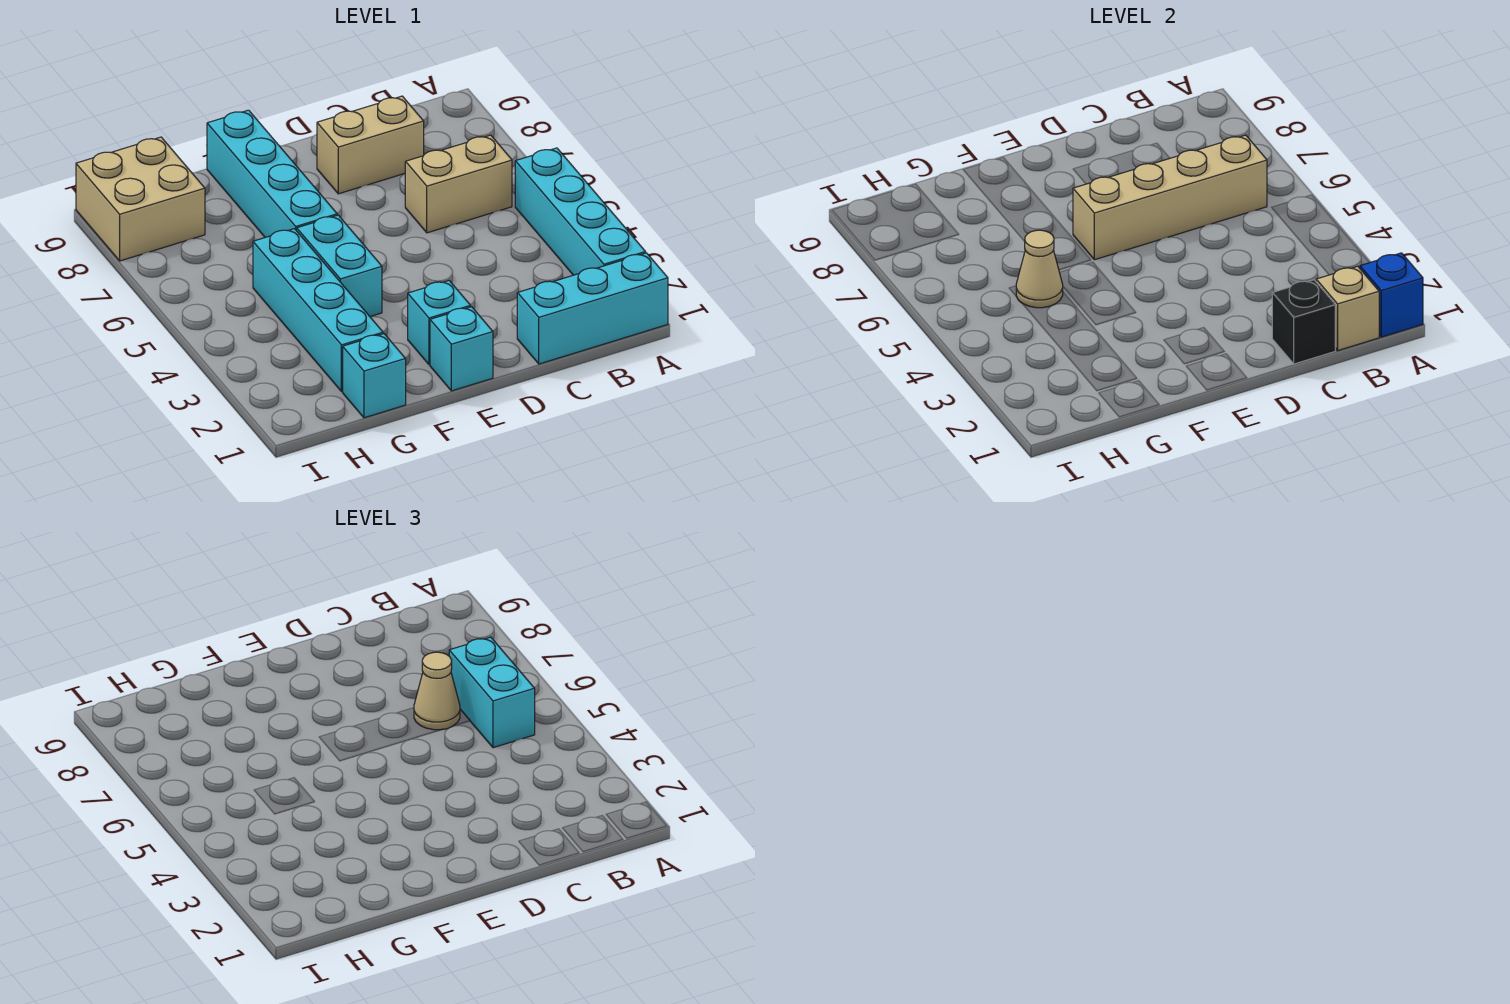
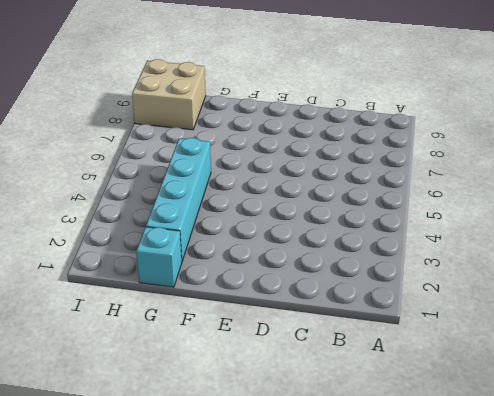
none -> cyan 1x3 brick [517,253,668,364]
none -> cyan 1x4 brick [515,148,646,275]
none -> tan 1x2 brick [405,135,512,233]

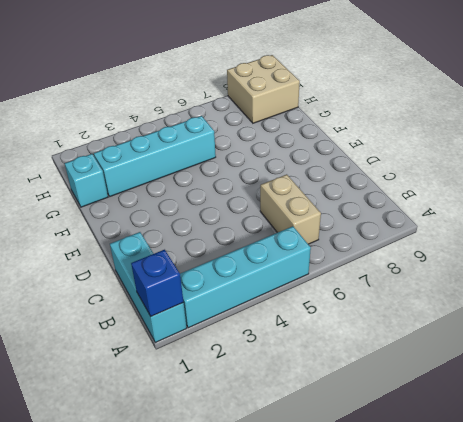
none -> tan 1x2 brick [317,96,424,194]
none -> cyan 1x1 brick [430,307,493,391]
none -> cyan 1x1 brick [408,281,471,365]

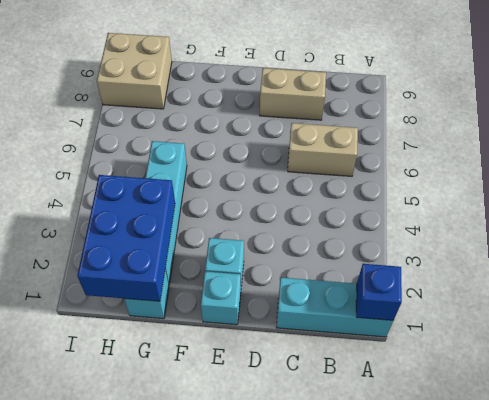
blue 2x3 brick [77,175,175,301] -> none
none -> cyan 1x4 brick [515,148,646,275]
none -> cyan 1x2 brick [297,215,382,317]
none -> cyan 1x4 brick [207,110,337,237]

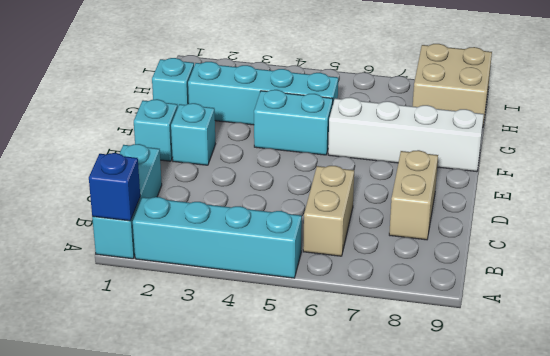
white 1x4 brick [328,97,484,172] -> cyan 1x4 brick [207,110,337,237]
none -> tan 1x1 brick [1316,266,1379,350]
none -> tan 1x4 brick [1073,135,1267,260]
none -> black 1x1 brick [1272,280,1335,364]

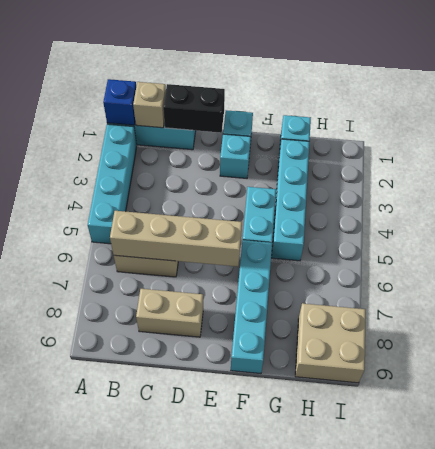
black 1x2 brick [163,84,225,133] -> black 1x1 brick [1272,280,1335,364]
none -> tan 1x1 cone [1016,230,1063,308]
none -> cyan 1x2 brick [449,637,535,748]
none -> tan 1x1 cone [414,652,460,730]

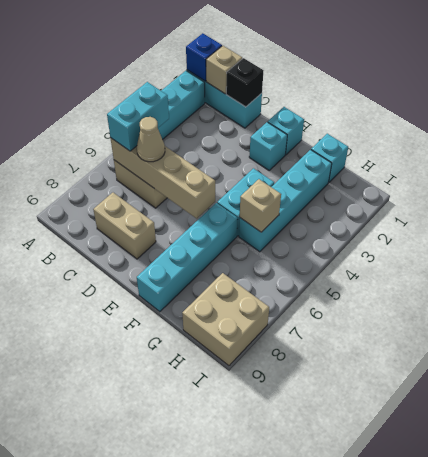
tan 1x1 brick [240,179,281,232] -> tan 1x1 cone [1016,230,1063,308]

